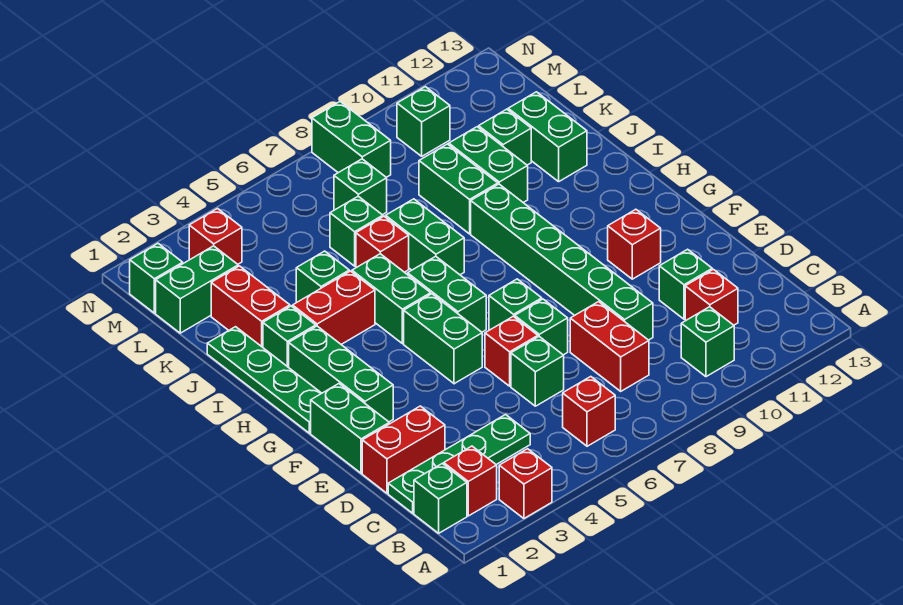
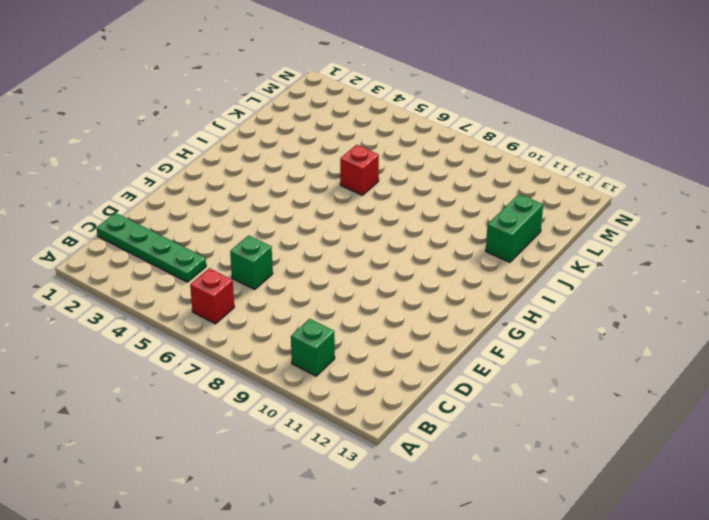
none -> red 1x1 brick [499,449,552,518]
none -> green 1x1 brick [414,464,467,533]
none -> red 1x1 brick [444,446,497,516]
none -> red 1x2 brick [570,302,649,391]

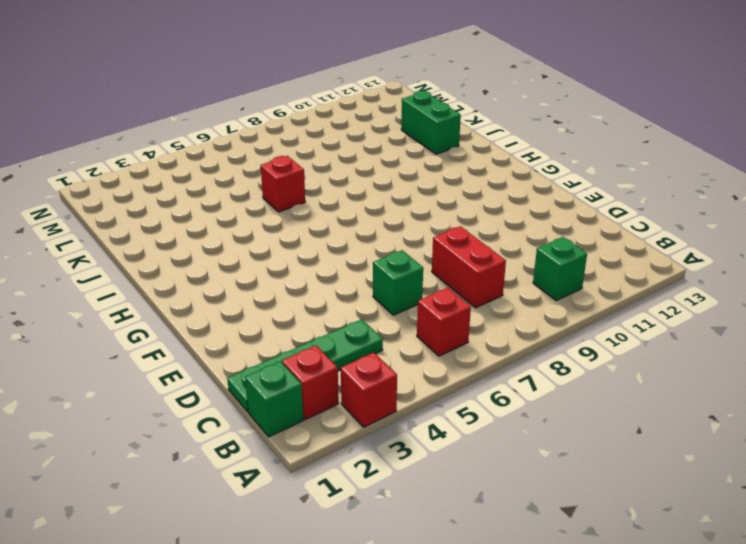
none -> red 1x1 brick [685,269,738,325]
none -> red 1x2 brick [362,406,445,493]
none -> green 1x6 brick [471,184,653,340]
none -> green 1x1 brick [659,249,712,319]

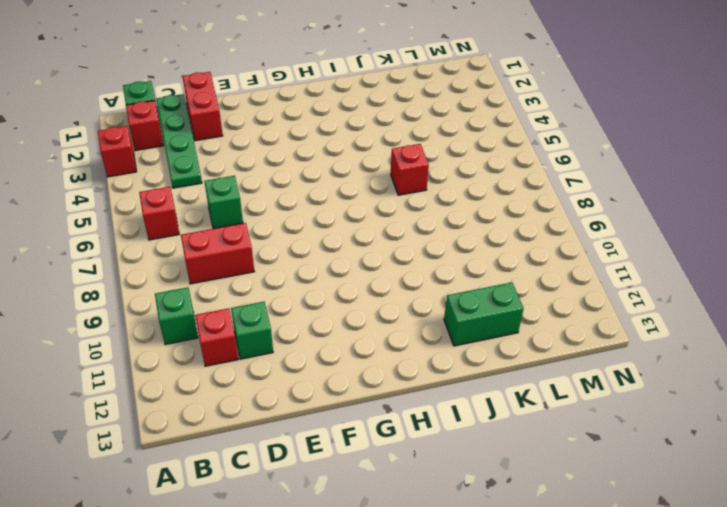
none -> green 1x6 brick [471,184,653,340]
none -> green 1x2 brick [311,384,389,473]
none -> red 1x1 brick [485,316,538,386]
none -> green 1x1 brick [515,299,568,355]

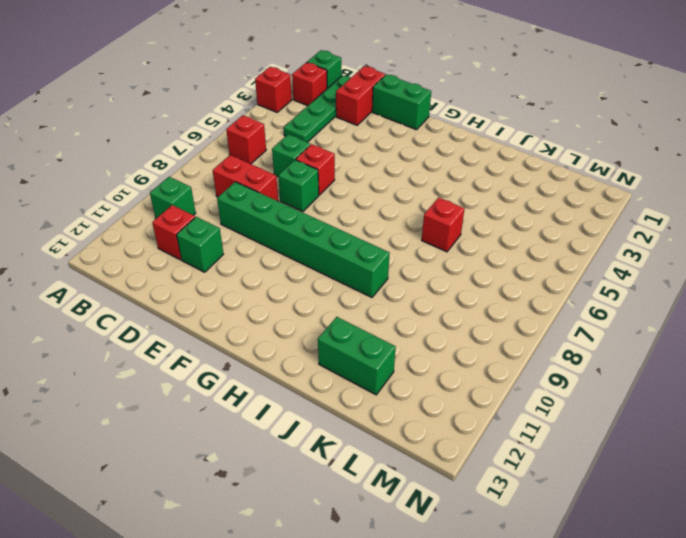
none -> green 1x3 brick [289,326,393,422]
none -> green 1x2 brick [404,294,482,384]
none -> green 1x1 brick [489,279,542,330]
none -> red 1x1 brick [608,209,661,279]

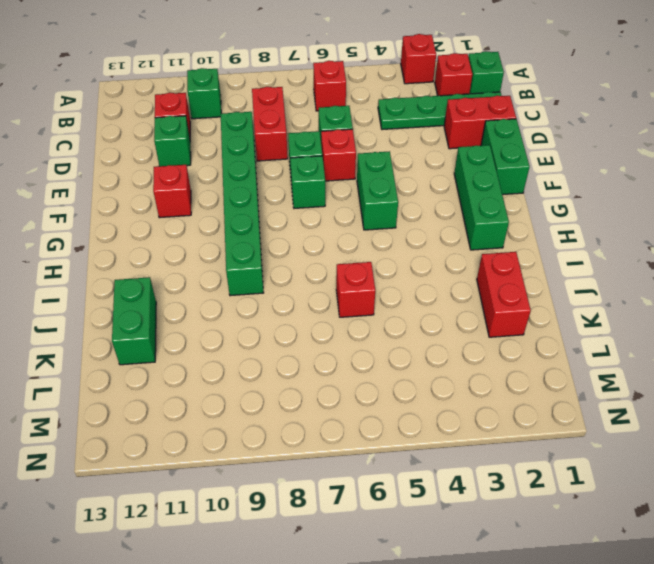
none -> green 1x4 plate [207,327,322,433]
none -> green 1x2 brick [408,256,486,332]
none -> green 1x2 brick [352,254,431,344]
none -> green 1x1 brick [263,306,316,367]

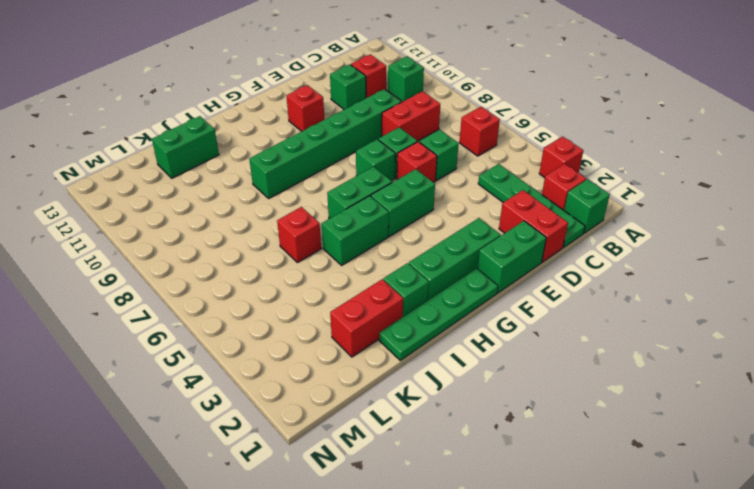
none -> red 1x2 brick [293,271,375,344]
none -> green 1x2 brick [386,199,464,275]
none -> green 1x1 brick [296,251,349,302]
none -> green 1x2 brick [419,144,498,234]

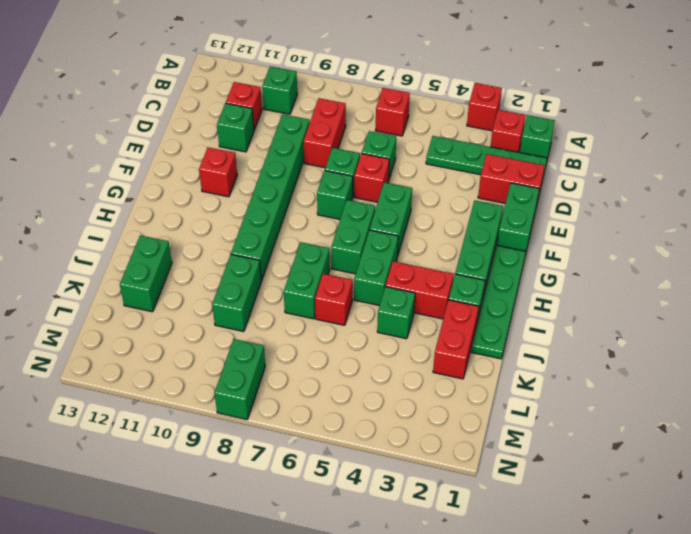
none -> green 1x2 brick [449,127,528,203]
none -> green 1x1 brick [330,196,383,266]
none -> green 1x1 brick [479,109,531,165]
none -> green 1x2 brick [156,246,238,333]

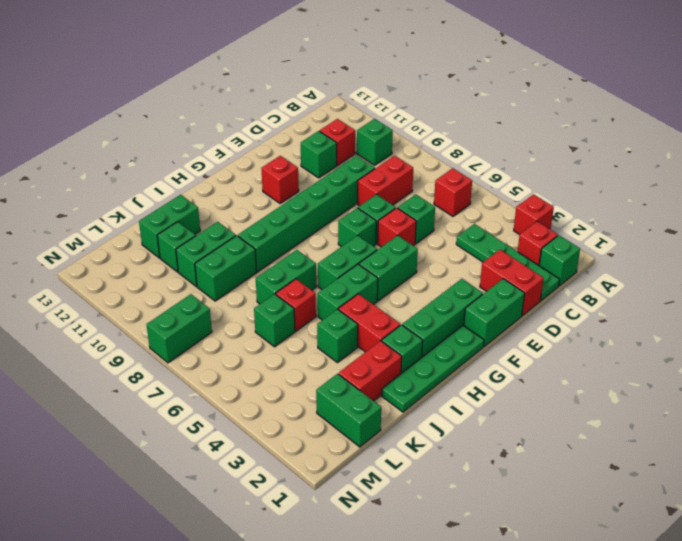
none -> green 1x1 brick [334,159,387,215]
none -> green 1x1 brick [130,244,183,313]
none -> red 1x1 brick [189,209,242,264]
none -> green 1x1 brick [397,87,450,156]

